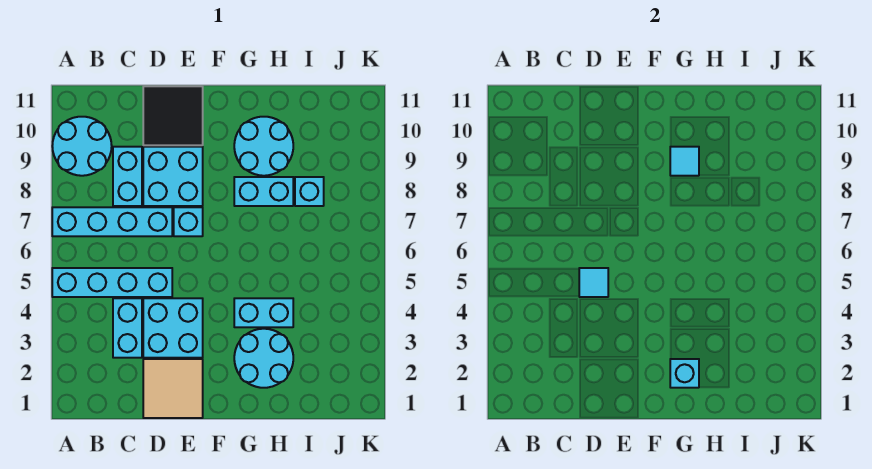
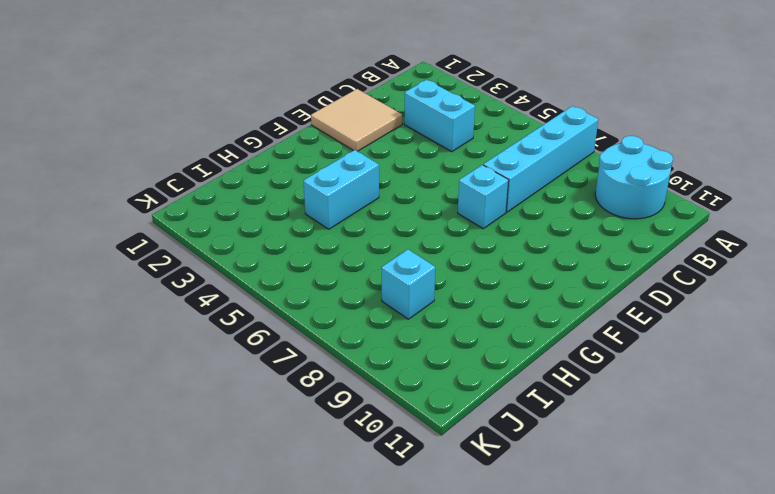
none -> cyan 1x4 brick [52,268,172,297]
none -> cyan 1x2 brick [113,147,142,206]
none -> cyan 2x2 brick [143,298,203,358]

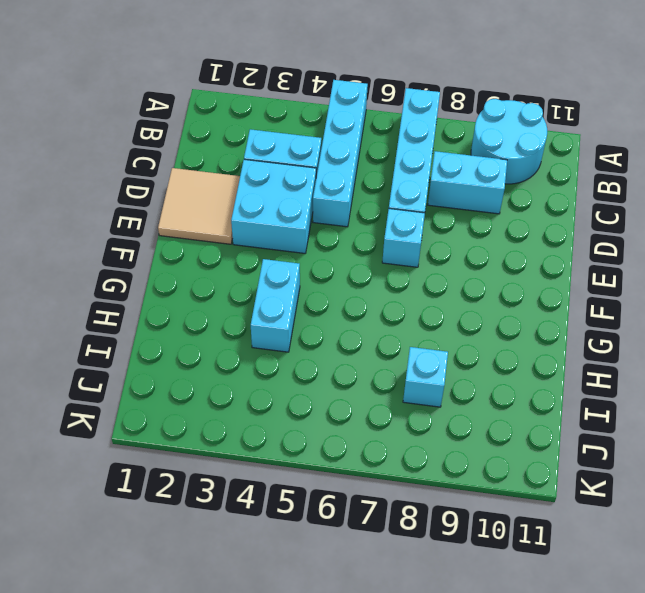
none -> cyan 2x2 brick [143,147,203,206]
none -> black 2x2 tile [143,86,203,145]
none -> cyan 2x2 round brick [234,329,293,388]

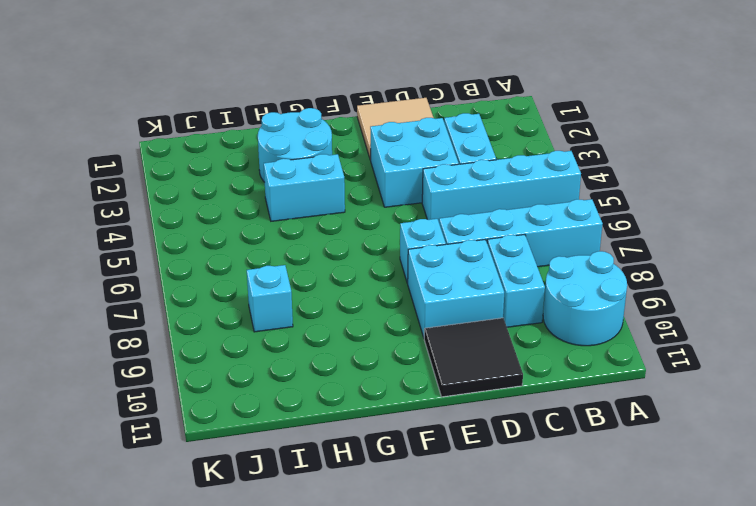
none -> cyan 1x2 brick [234,177,293,206]
none -> cyan 2x2 round brick [234,117,293,176]
none -> cyan 1x1 tile [579,268,608,297]

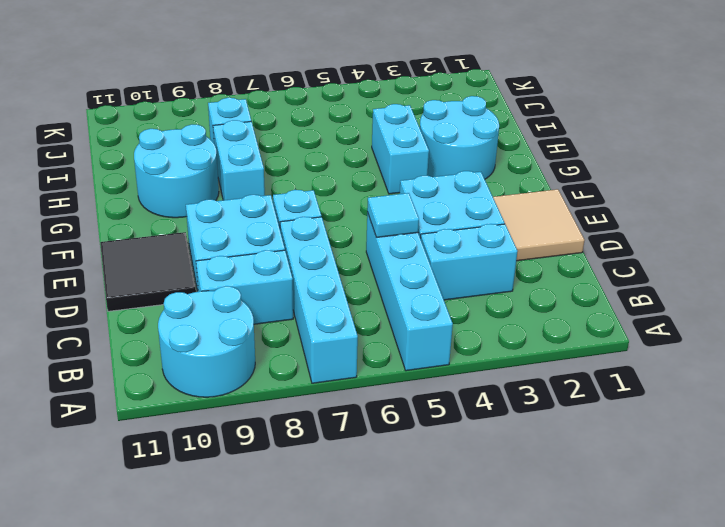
none -> cyan 1x1 brick [670,359,699,388]
none -> cyan 1x1 tile [670,147,699,176]

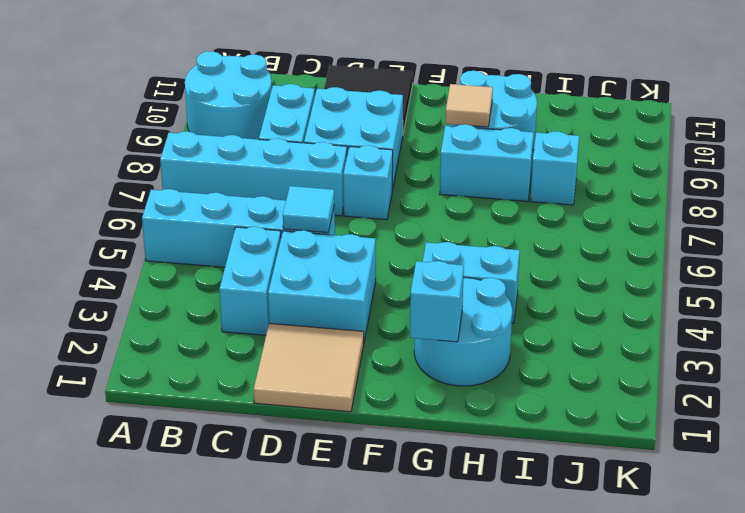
tan 1x1 tile [445,84,493,127] -> cyan 1x1 tile [670,147,699,176]

